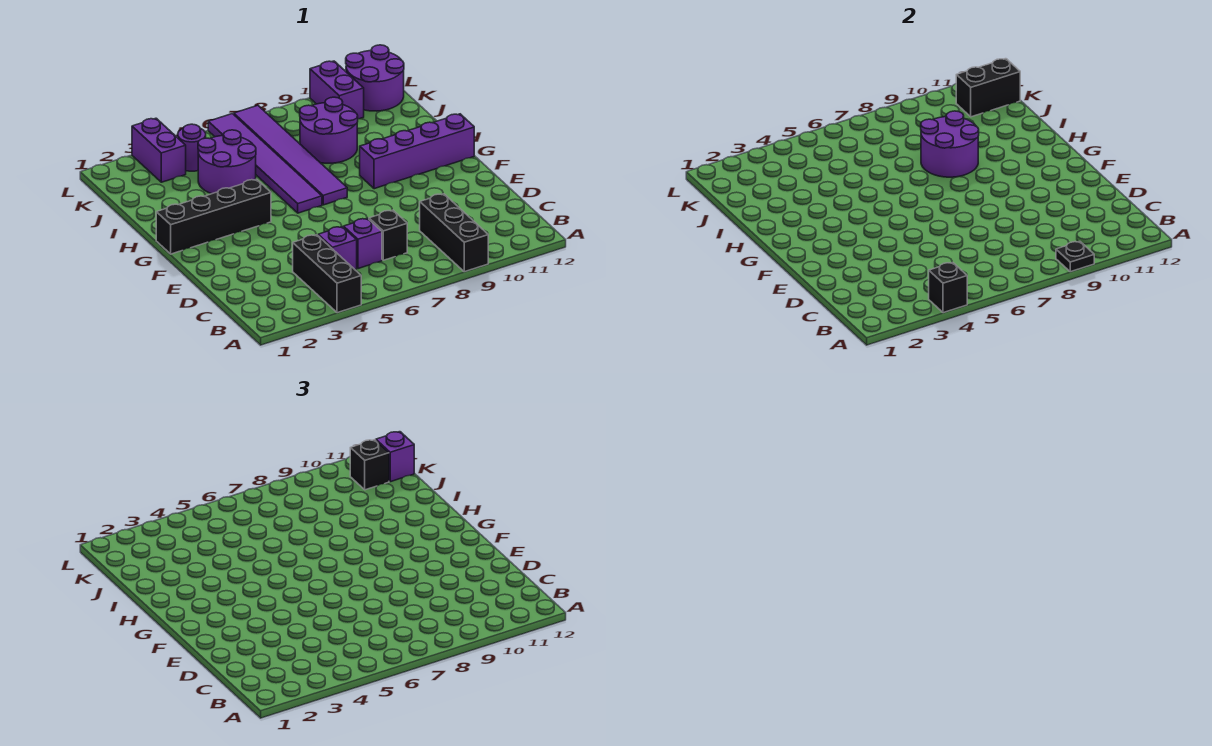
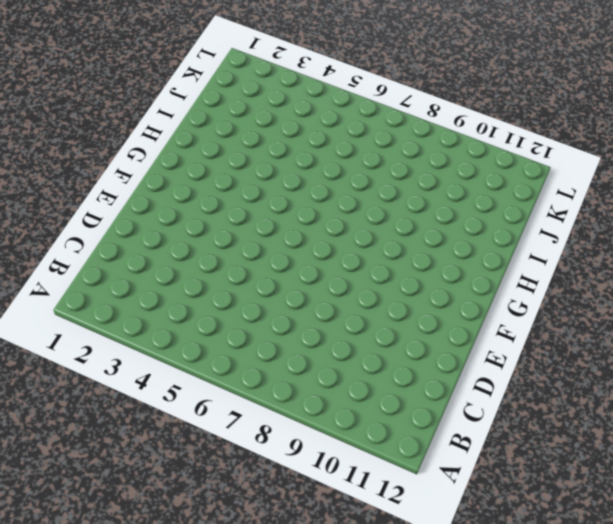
none -> black 1x3 brick [293,235,361,313]
none -> black 1x3 brick [420,194,488,272]
none -> purple 1x1 brick [318,227,357,269]

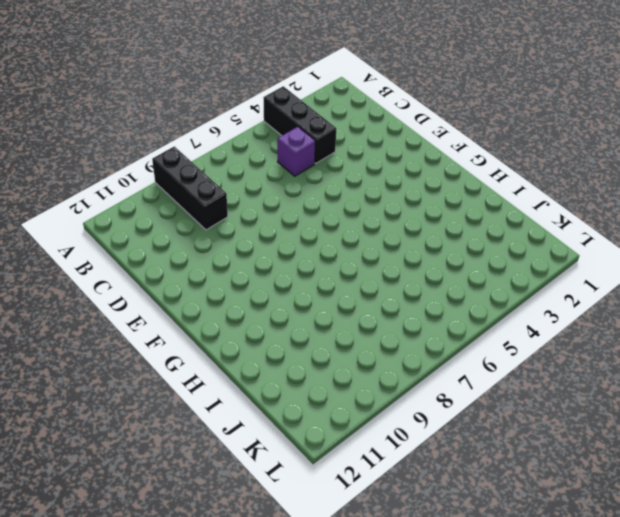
none -> purple 1x1 brick [344,218,382,269]
none -> black 1x1 brick [369,210,407,260]
none -> black 1x4 brick [156,179,271,254]

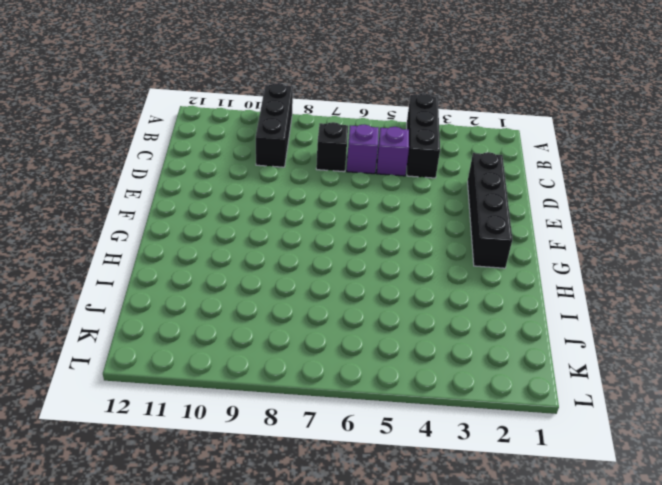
black 1x4 brick [468,152,512,268] -> black 1x4 brick turned to [156,179,271,254]
none -> purple 1x6 tile [208,114,322,213]
none -> purple 1x6 tile [234,105,347,205]
none -> purple 1x4 brick [360,114,474,189]

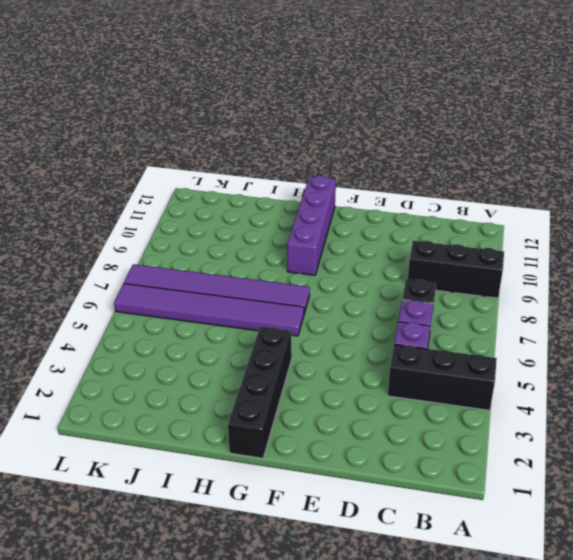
none -> purple 2x2 round brick [198,130,256,194]
none -> purple 2x2 round brick [300,97,358,163]
none -> purple 1x2 brick [132,118,186,182]

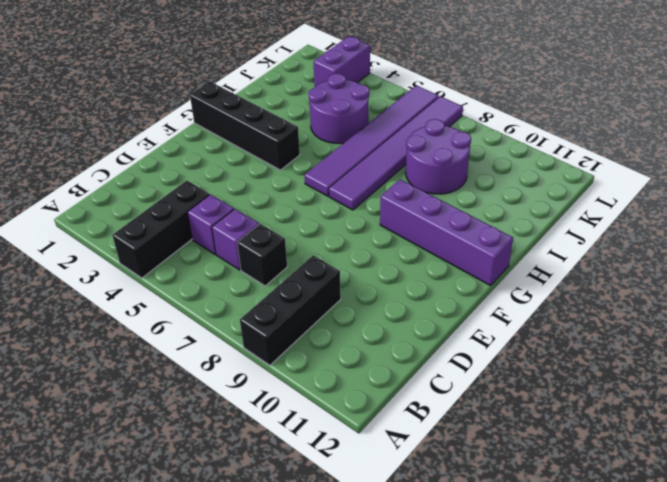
none -> purple 1x1 round brick [178,124,206,171]
none -> purple 1x2 brick [310,61,364,119]
none -> purple 2x2 round brick [346,45,404,111]

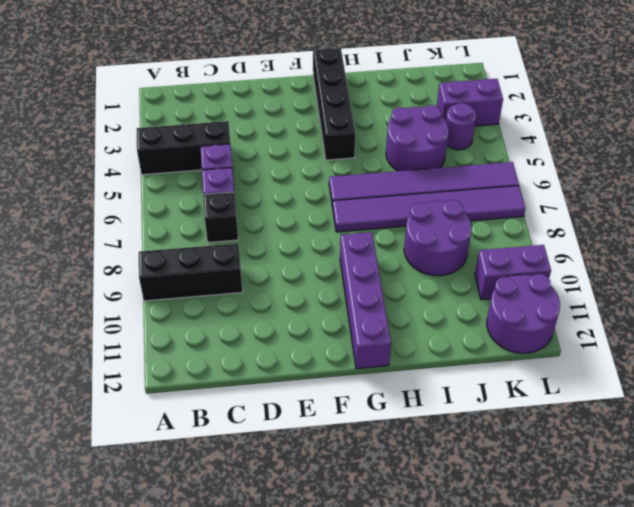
none -> black 1x1 brick [929,262,967,313]
none -> black 1x1 plate [1056,241,1094,272]
none -> purple 2x2 round brick [921,111,979,177]

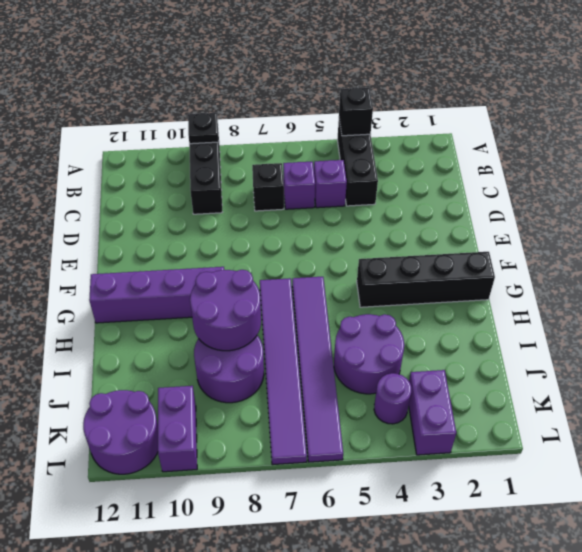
none -> black 1x2 brick [956,59,1020,117]
none -> black 1x1 brick [350,440,389,490]
none -> purple 1x1 brick [376,432,414,482]

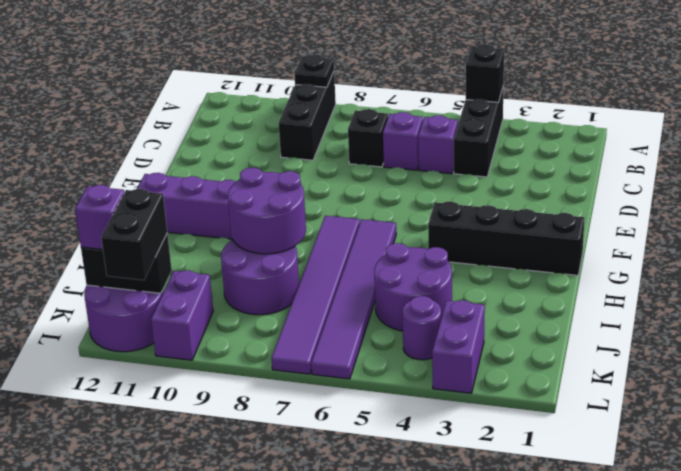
black 1x2 brick [101,189,167,280] -> black 1x1 brick [350,440,389,490]

